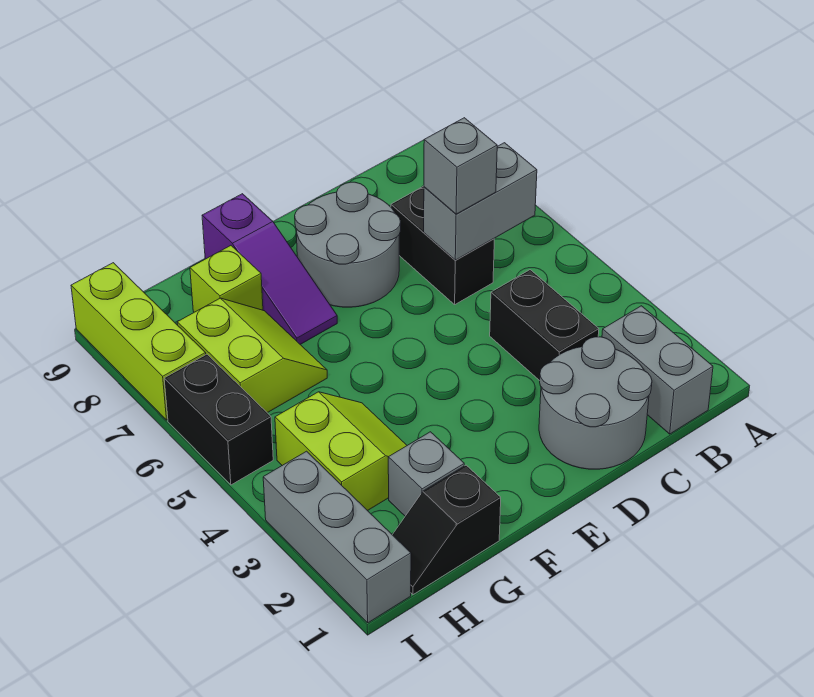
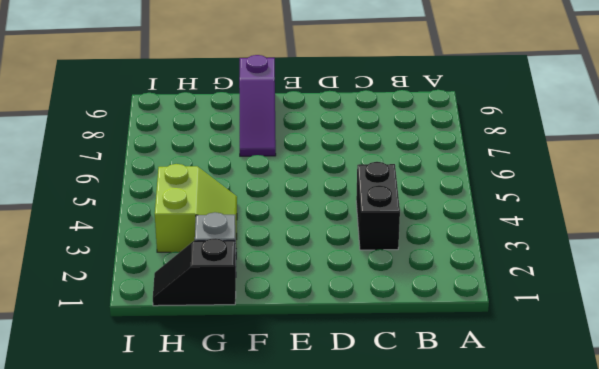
none -> grey 1x2 brick [602,306,713,434]
none -> grey 2x2 round brick [539,337,652,469]
none -> black 1x2 brick [391,186,494,304]

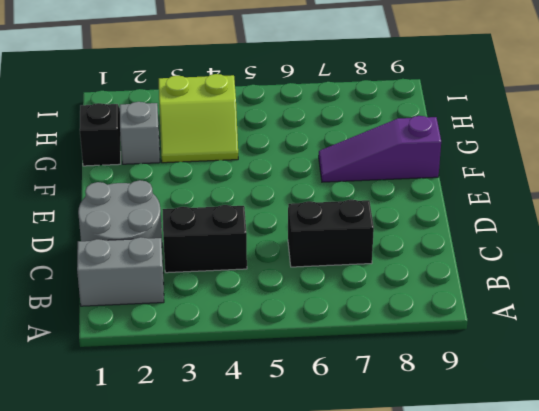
none -> grey 2x2 round brick [295,182,401,307]
none -> lime 2x2 slope [177,298,327,413]
none -> lime 1x1 brick [190,246,263,312]

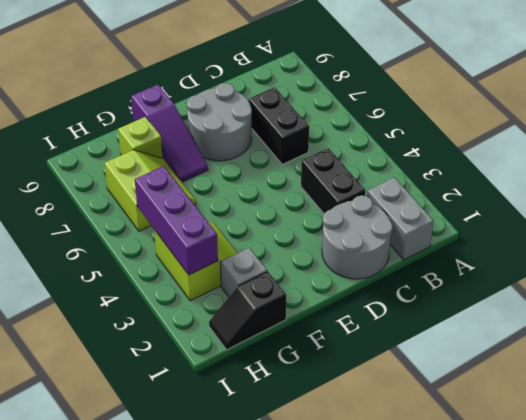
purple 1x3 brick [135,166,218,275] -> none
none -> grey 1x3 brick [263,451,411,623]
none -> black 1x2 brick [164,354,273,485]
none -> lime 1x3 brick [71,263,206,420]

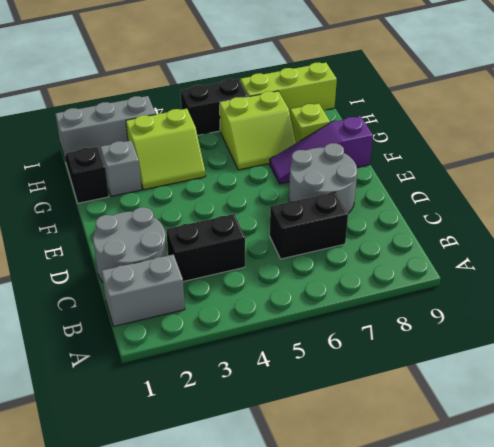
none -> grey 1x2 brick [424,143,537,260]
none -> grey 1x1 brick [424,118,497,214]

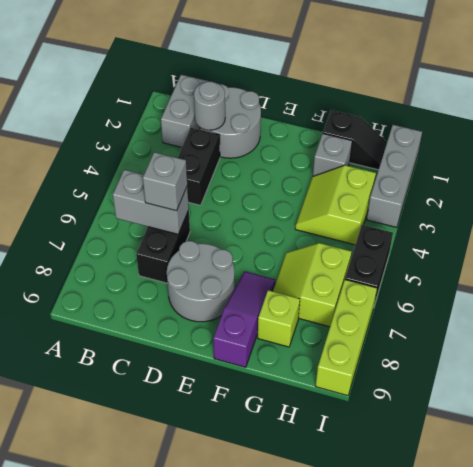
grey 1x1 round brick [194,82,225,130] -> none

